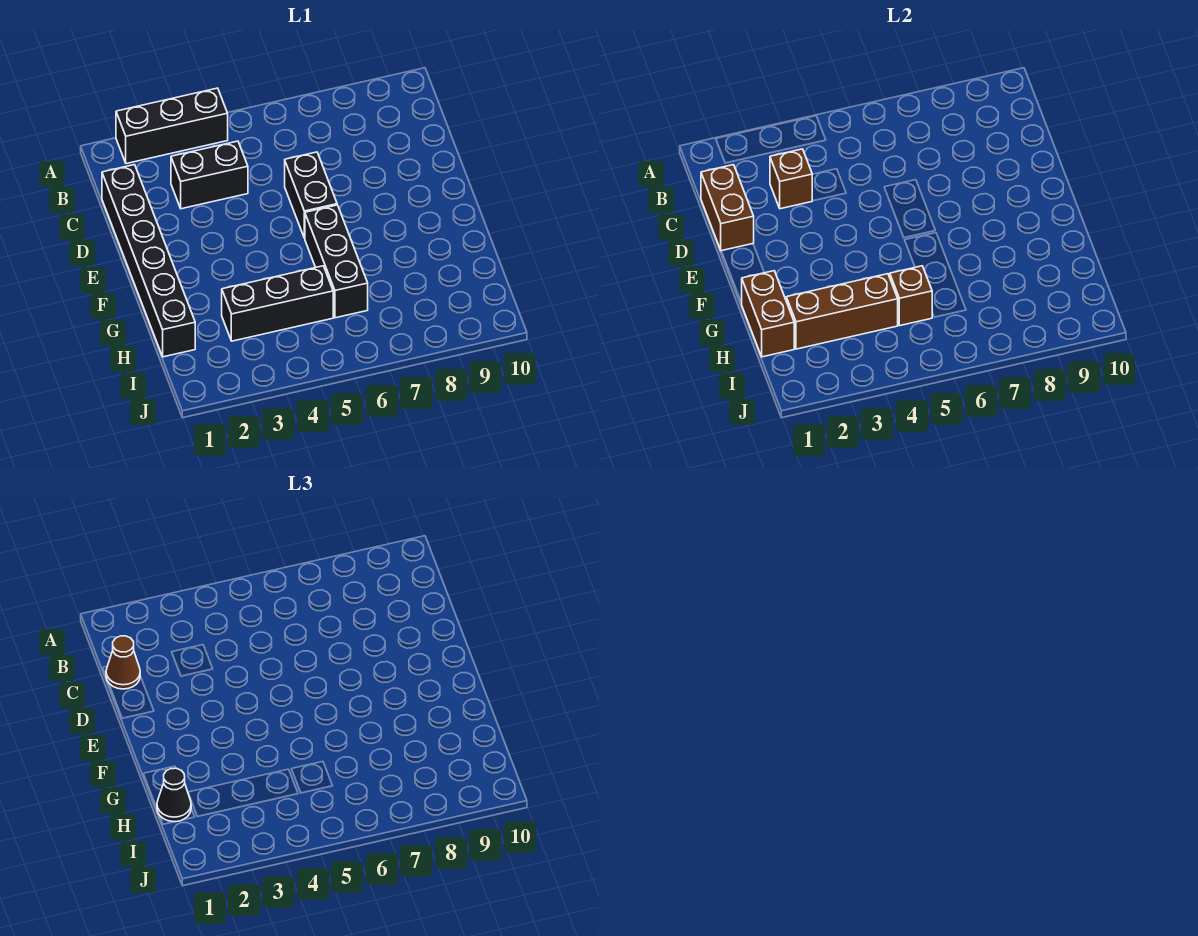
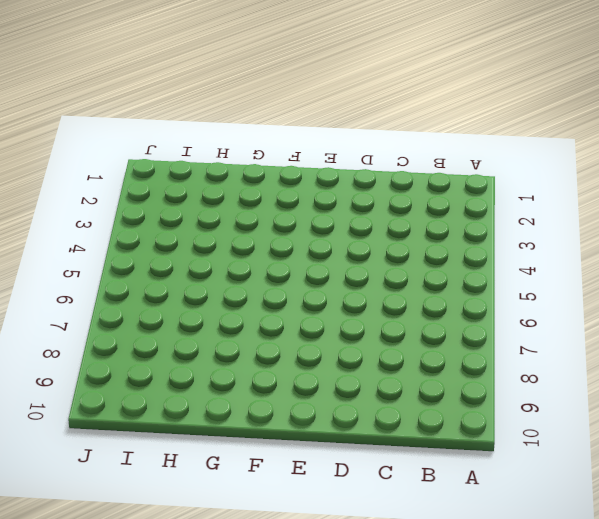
none -> black 1x3 brick [116,88,228,164]
none -> black 1x6 brick [102,165,195,357]
none -> black 1x2 brick [171,141,248,209]

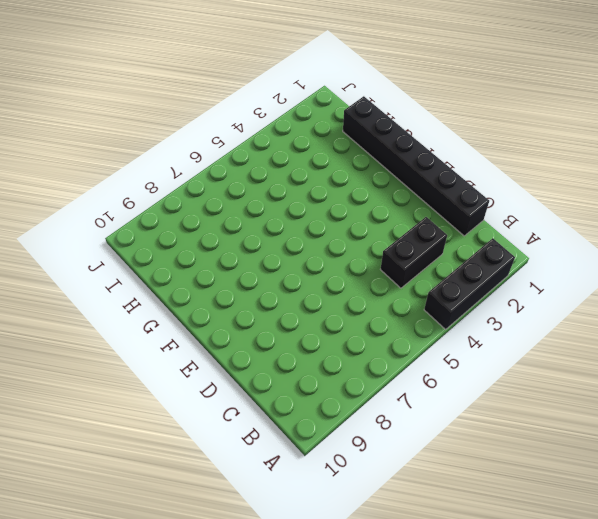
none -> black 1x2 brick [285,152,337,238]
none -> black 1x3 brick [305,205,368,318]
none -> black 1x3 brick [222,266,333,341]

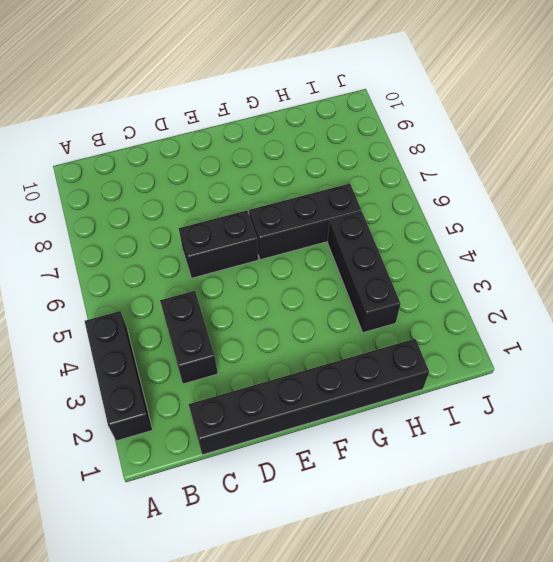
none -> brown 1x2 brick [701,165,754,251]
none -> brown 1x1 brick [770,149,812,209]
none -> brown 1x2 brick [742,271,794,357]

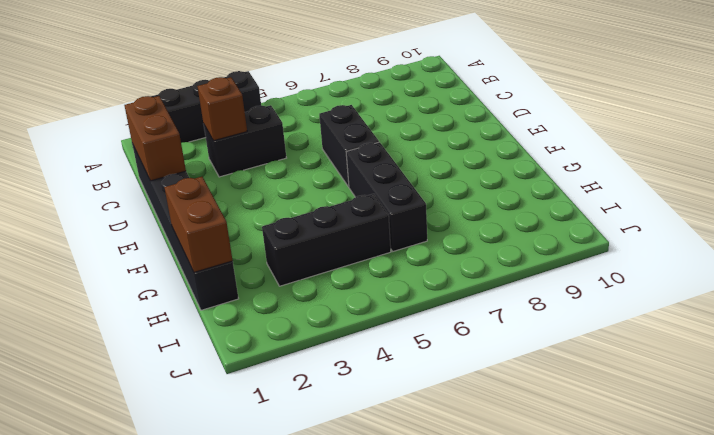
none -> brown 1x3 brick [786,274,898,349]
none -> brown 1x1 brick [890,266,932,326]
none -> brown 1x1 cone [106,636,140,689]

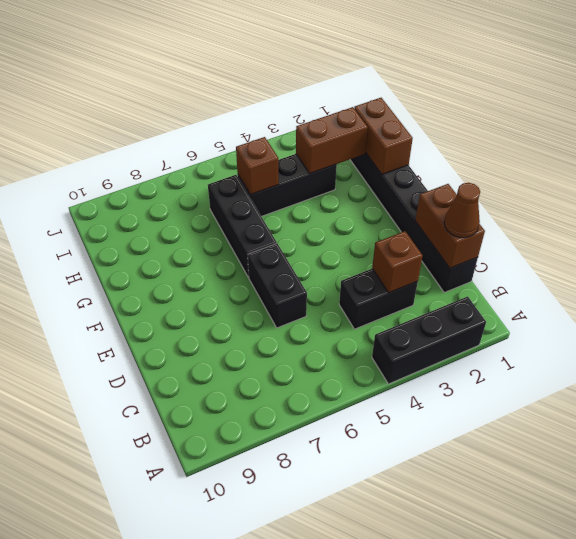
brown 1x2 brick [296,107,368,174] -> brown 1x3 brick [786,274,898,349]
none -> black 1x1 cone [157,768,191,822]

